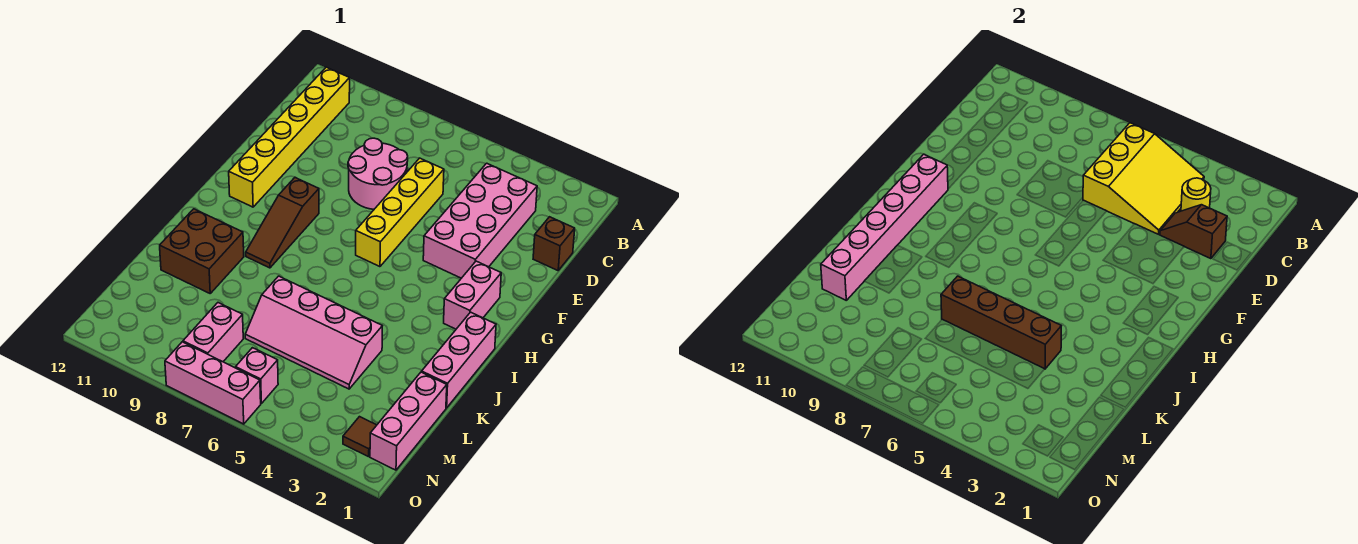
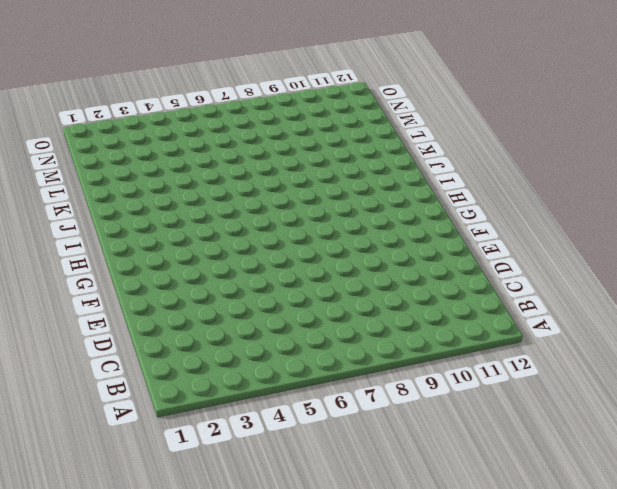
none -> yellow 1x6 brick [229,67,350,207]
none -> pink 2x4 brick [423,163,537,278]
none -> brown 1x1 brick [533,217,575,270]

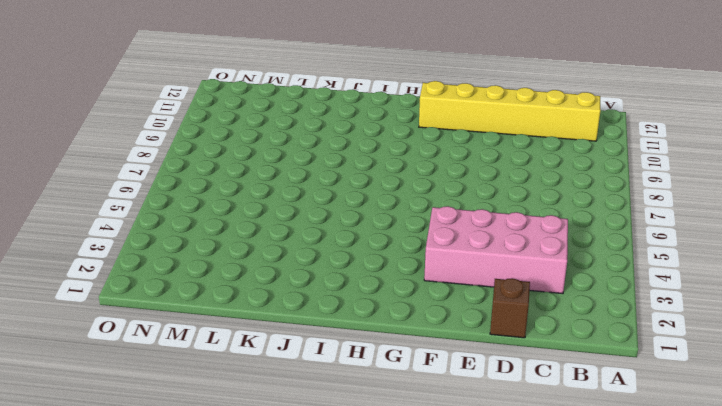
none -> yellow 1x4 brick [356,158,444,267]
none -> pink 2x2 round brick [348,138,408,209]
none -> pink 1x2 brick [444,261,501,329]

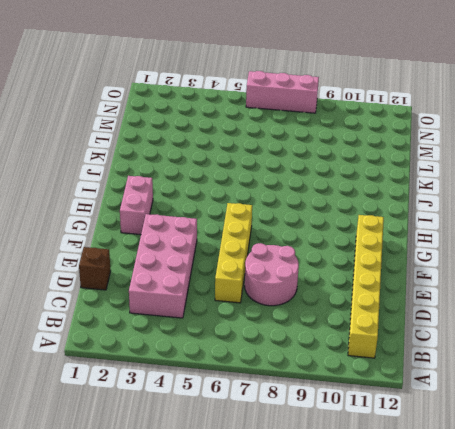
none -> brown 1x3 slope [246,178,319,268]
none -> pink 1x3 brick [422,312,496,408]
none -> brown 2x2 brick [160,209,244,293]

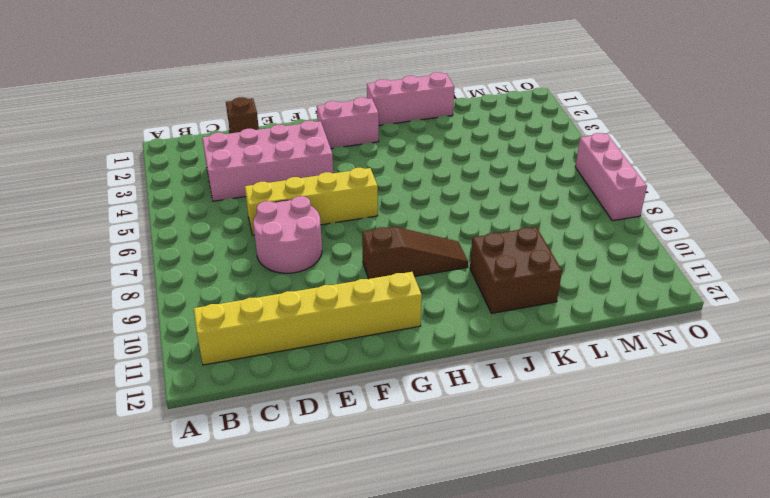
none -> pink 2x4 slope [245,276,382,389]
none -> pink 1x3 brick [370,372,447,470]
none -> pink 1x2 brick [183,303,243,362]

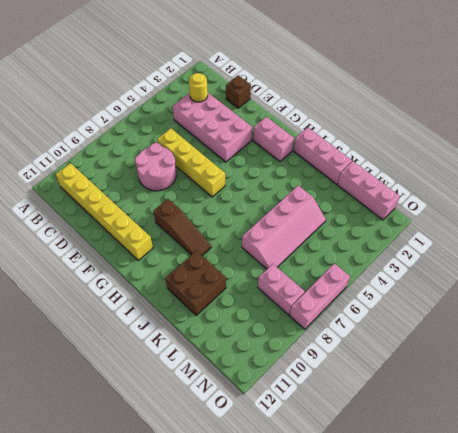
none -> brown 1x1 tile [343,417,377,457]
none -> pink 1x1 brick [236,348,278,403]
none -> yellow 3x3 slope [1083,123,1204,234]

